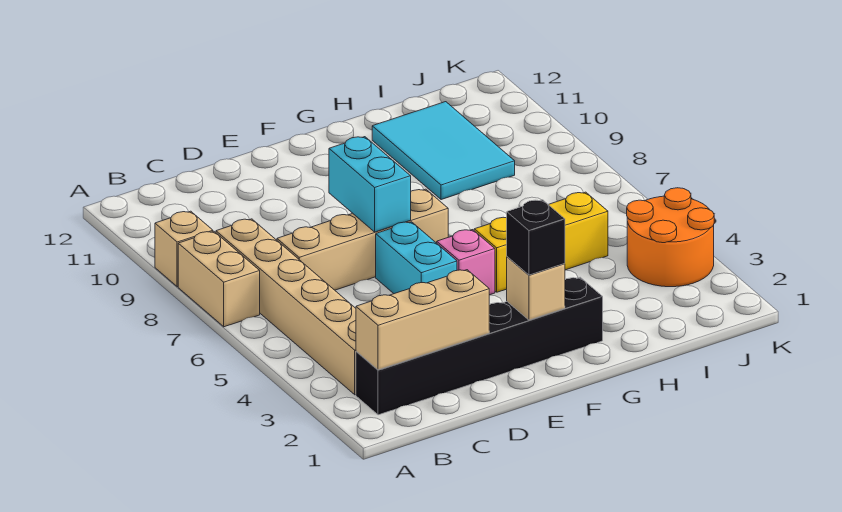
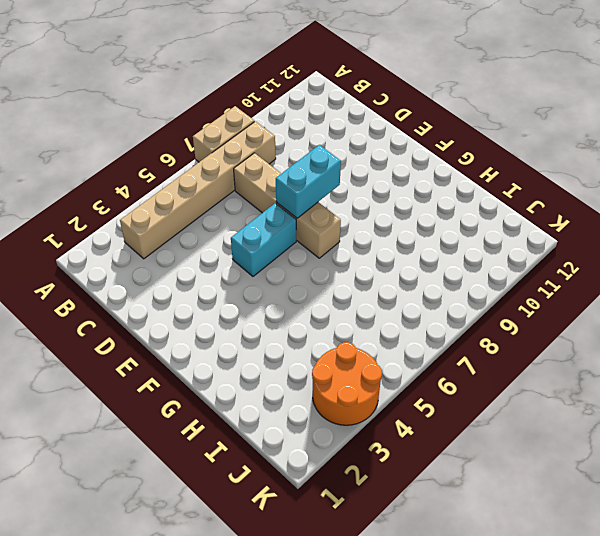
none -> tan 1x1 brick [155,211,213,287]
none -> black 1x6 brick [356,277,603,415]
none -> pink 1x1 brick [437,230,495,295]

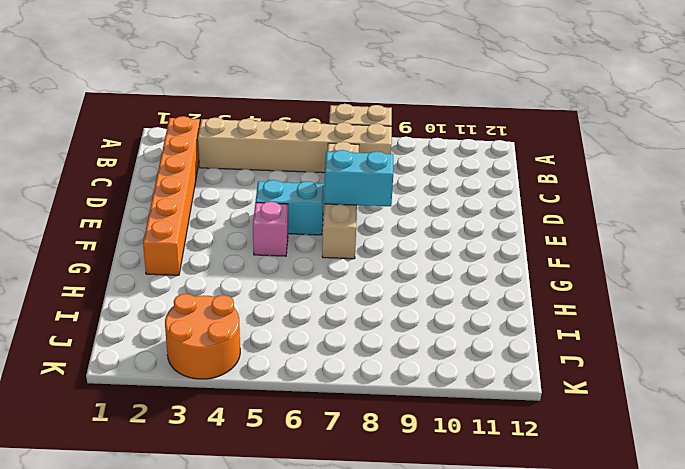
orange 1x6 brick [143,116,200,275] -> black 1x6 brick [356,277,603,415]
none -> tan 1x1 brick [155,211,213,287]
none -> yellow 1x3 brick [474,192,608,292]
none -> cyan 2x3 tile [372,102,515,200]

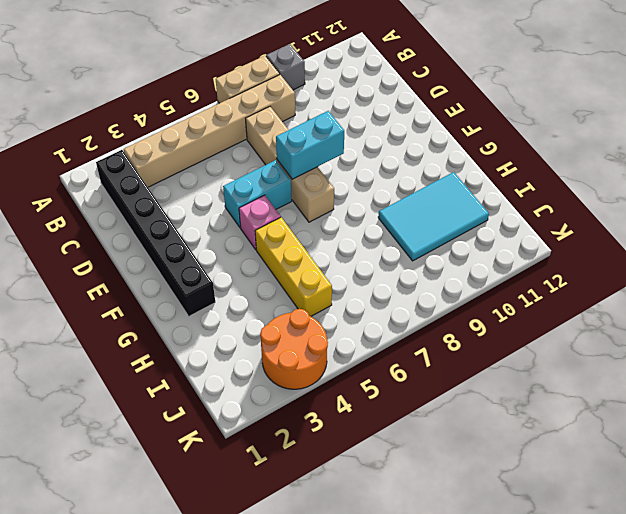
grey 1x1 brick [266,44,305,90] -> tan 1x1 brick [155,211,213,287]
none -> tan 1x3 brick [356,270,489,370]
none -> tan 1x1 brick [507,257,565,320]
none -> black 1x1 brick [507,200,565,275]

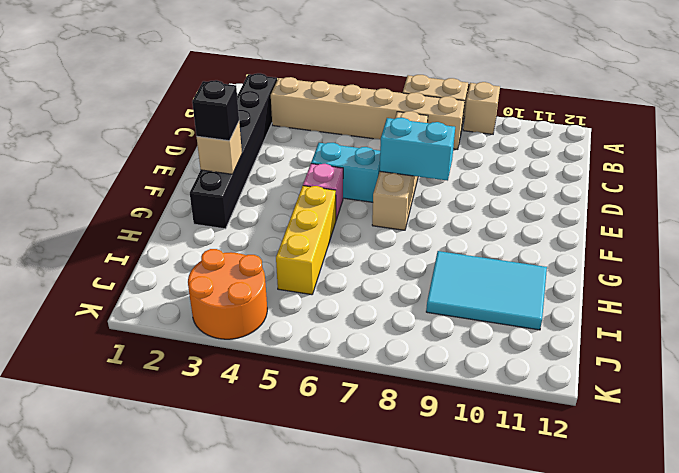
none -> tan 1x3 brick [356,270,489,370]

